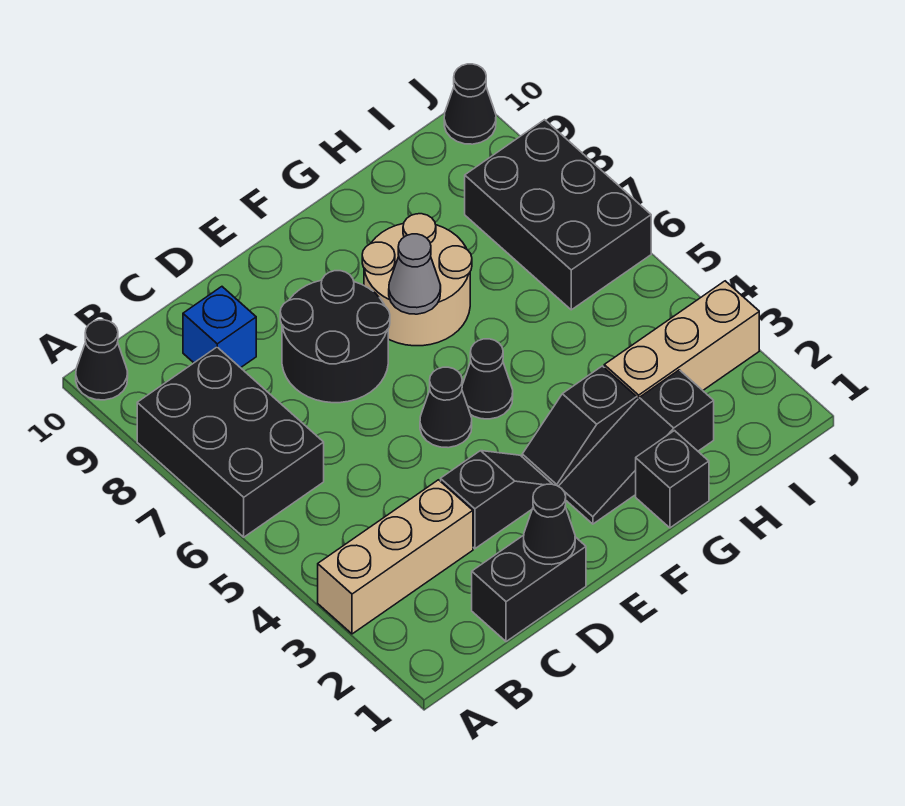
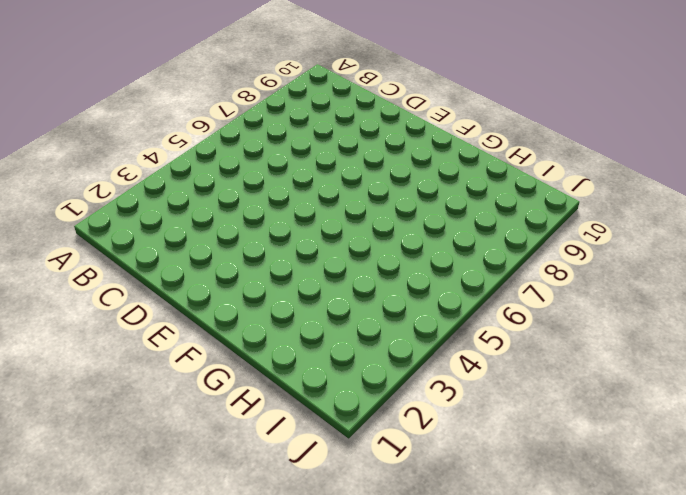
none -> tan 1x3 brick [318,480,473,634]
none -> black 2x3 brick [137,347,324,537]
none -> black 1x1 cone [76,320,128,400]

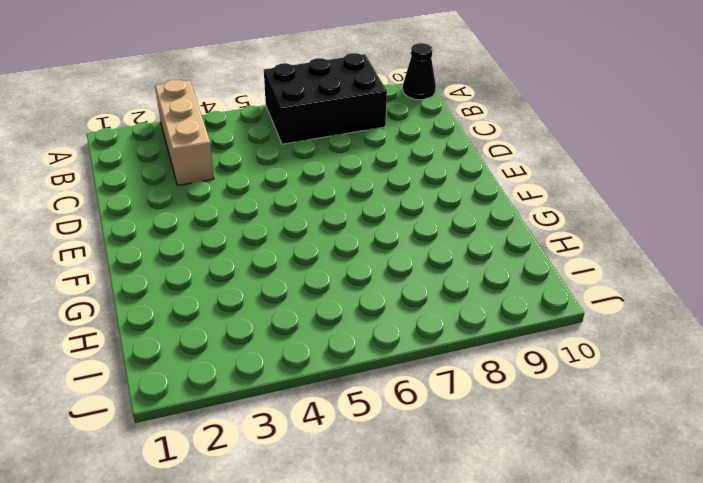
none -> black 1x2 brick [472,535,586,642]
none -> blue 1x1 brick [183,287,256,368]
none -> black 1x2 slope [441,451,552,549]

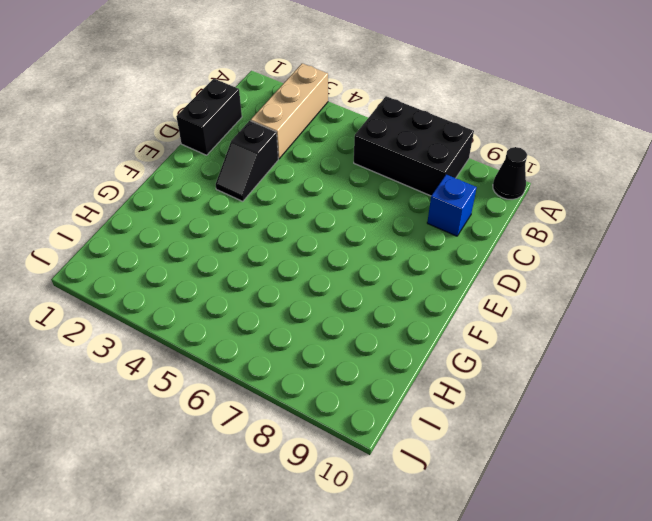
none -> black 2x2 round brick [280,271,390,403]
none -> black 1x1 cone [420,367,472,448]
none -> black 1x3 slope [559,370,714,524]

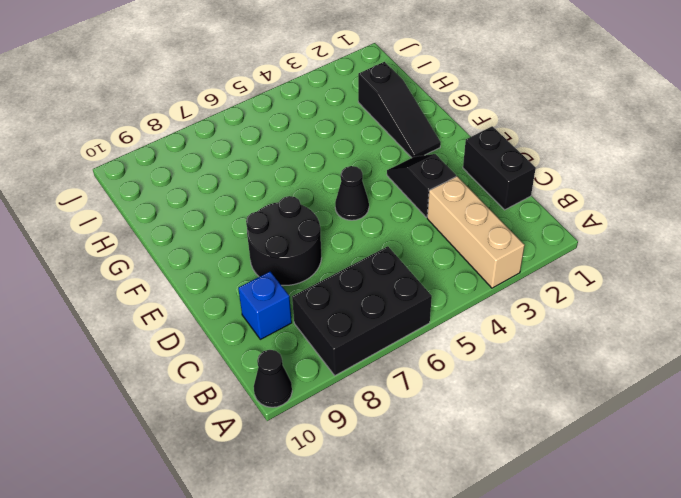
none -> black 1x2 slope [522,366,637,486]
none -> black 1x1 cone [462,339,513,419]
none -> tan 2x2 round brick [362,214,472,346]

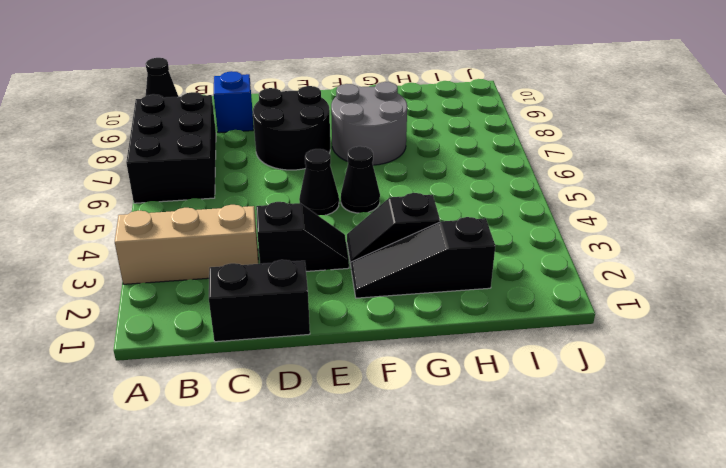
grey 2x2 round brick [331,82,407,165] -> tan 2x2 round brick [362,214,472,346]
none -> black 1x1 brick [636,431,709,528]
none -> tan 1x3 brick [604,281,759,400]
none -> black 2x3 brick [465,120,651,310]

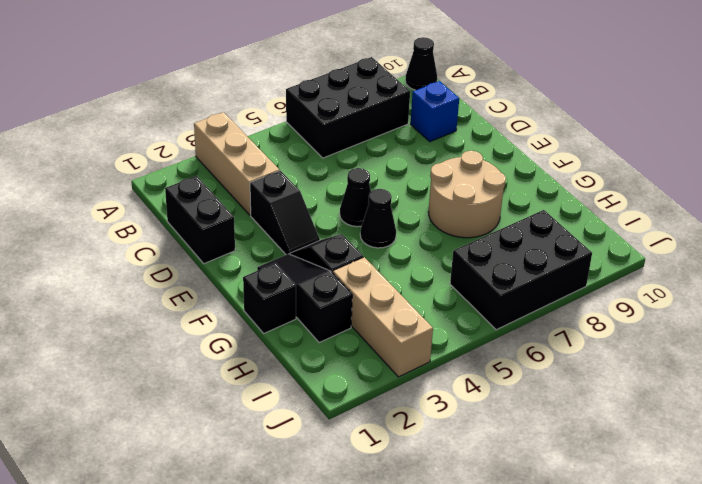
none -> black 2x2 round brick [280,271,390,403]
none -> black 1x1 cone [444,64,496,144]
none -> black 1x1 cone [524,484,575,565]

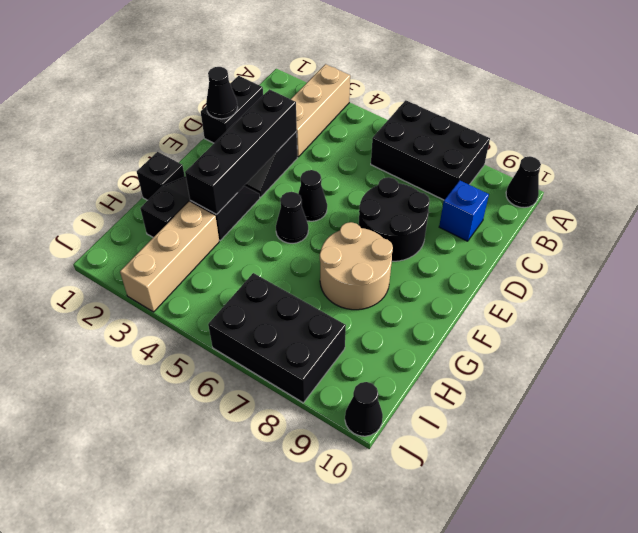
black 1x4 brick [185,89,297,215] -> none
none -> grey 1x1 cone [389,234,441,314]

